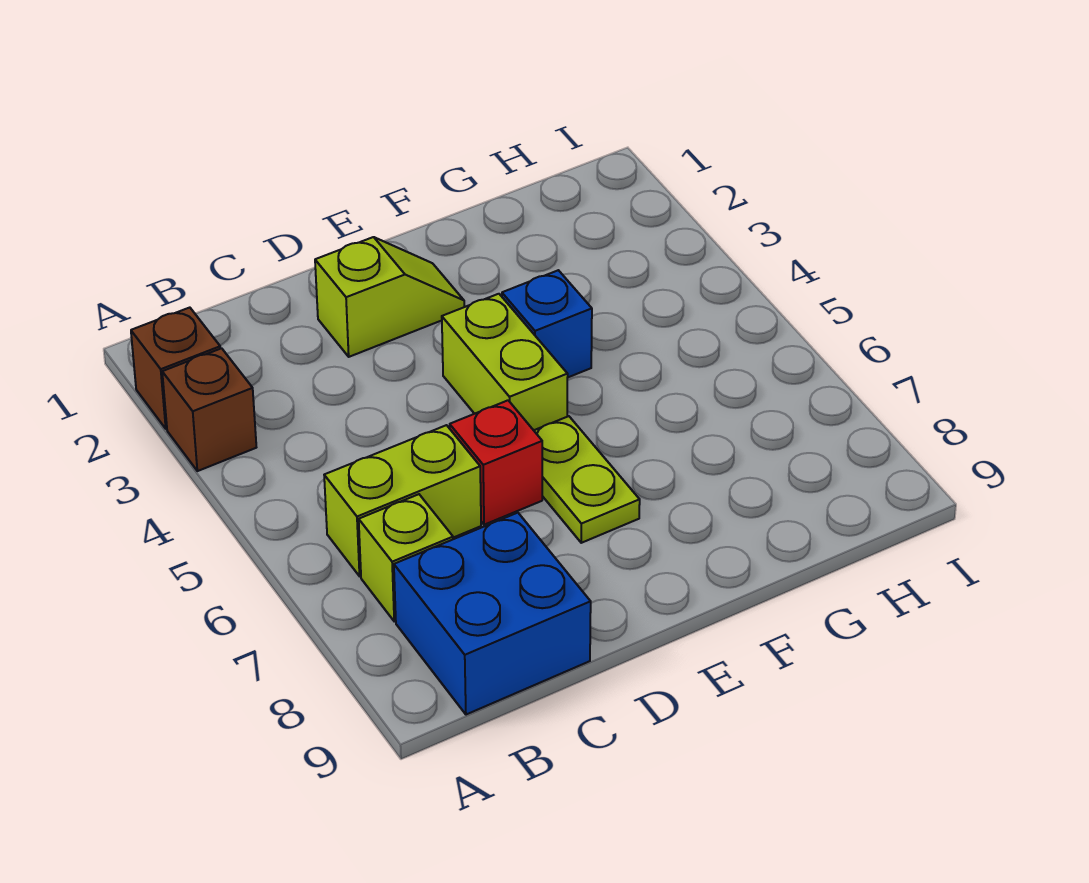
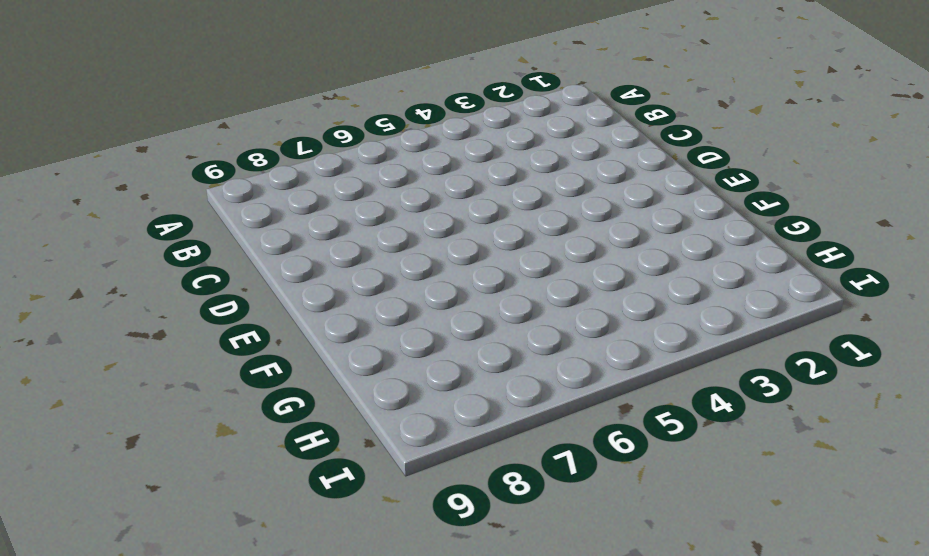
none -> brown 1x1 brick [131,308,220,429]
none -> brown 1x1 brick [162,348,256,471]

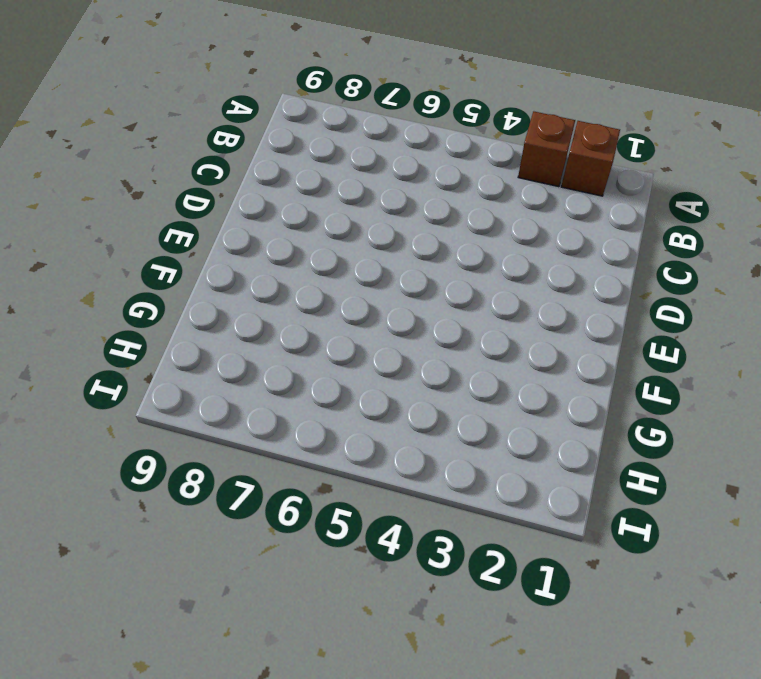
none -> lime 1x2 brick [324,425,481,576]
none -> lime 1x1 brick [359,494,453,621]

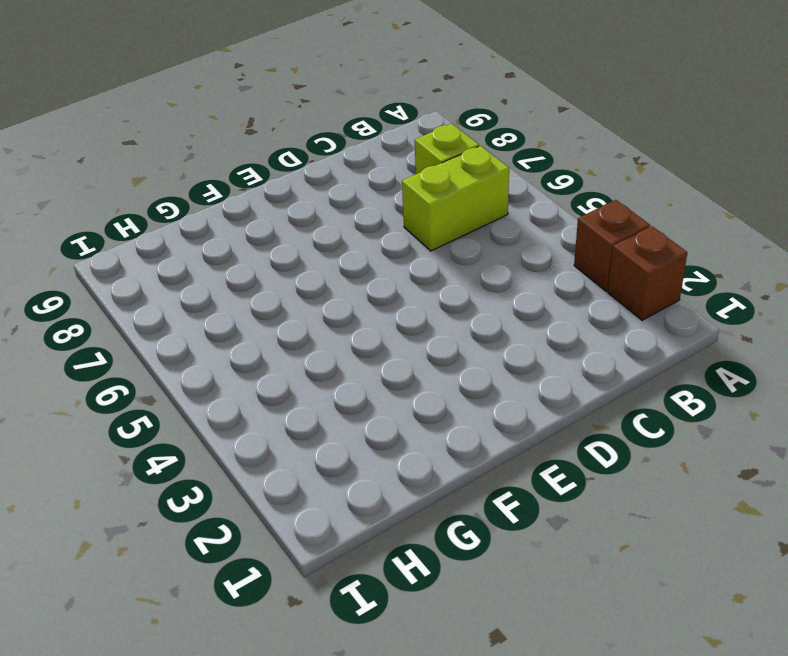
none -> blue 2x2 brick [394,513,591,715]
none -> lime 1x2 slope [315,237,464,357]

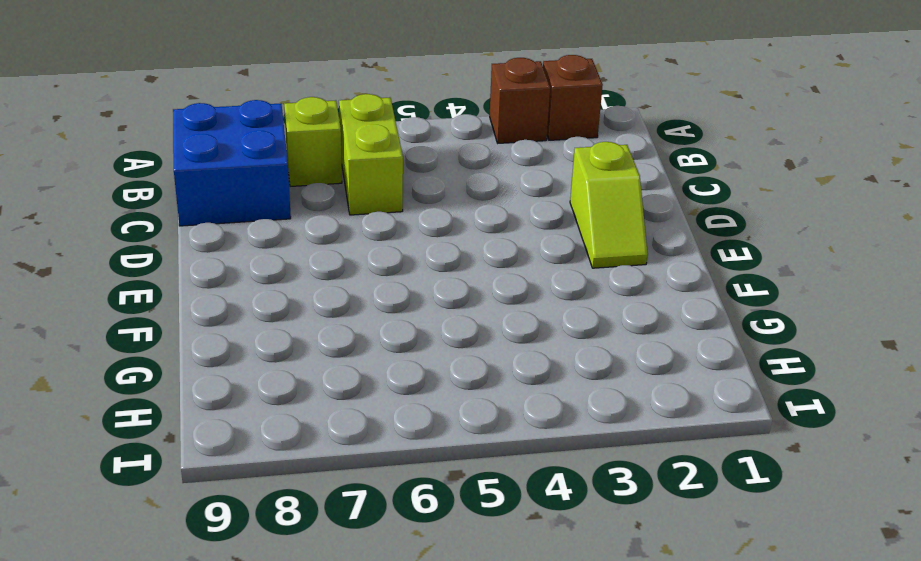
none -> red 1x1 brick [449,400,542,525]
none -> lime 1x2 brick [442,294,568,430]

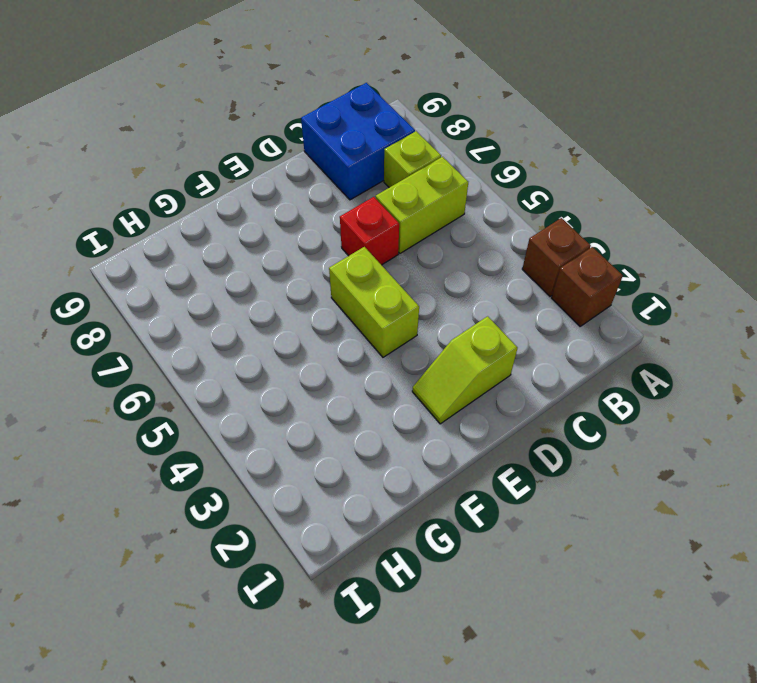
none -> lime 1x2 plate [534,416,640,543]
none -> blue 1x1 brick [502,270,592,377]

